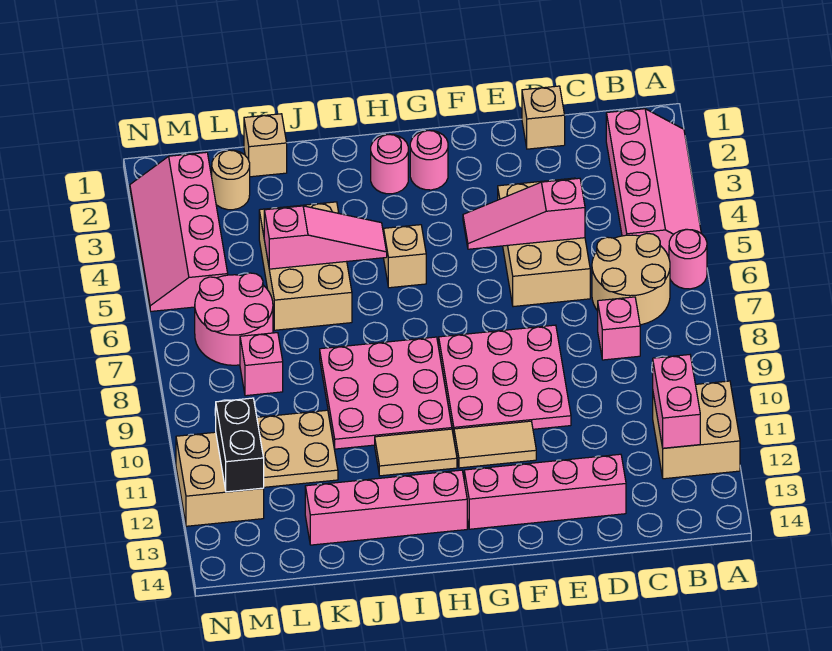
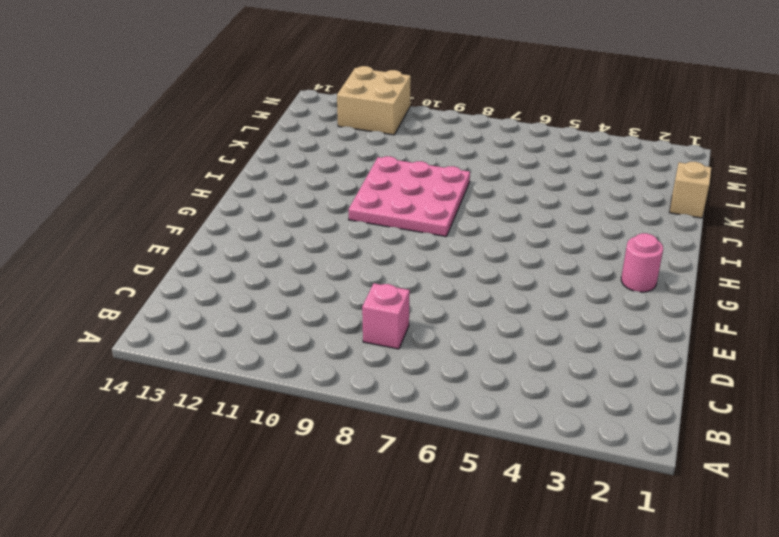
none -> pink 2x4 slope [606,109,701,257]
none -> pink 1x1 round brick [669,229,707,289]
none -> tan 2x2 brick [653,381,740,479]

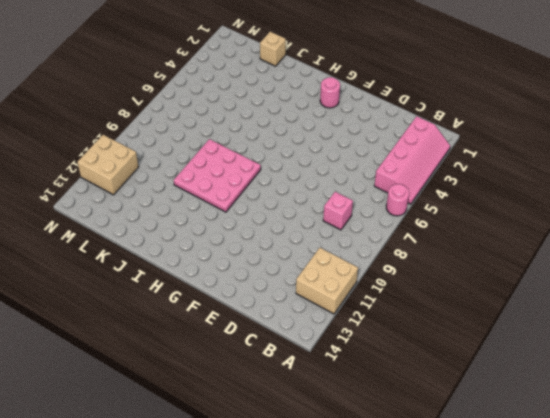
none -> tan 2x2 round brick [592,234,670,325]
none -> tan 1x1 brick [522,86,565,149]
none -> tan 2x3 brick [498,178,590,307]

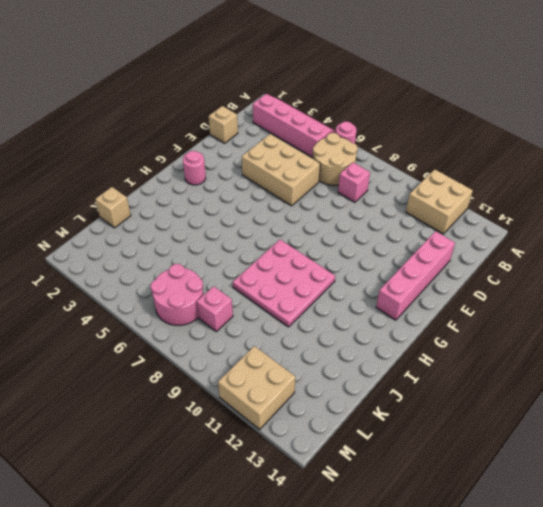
none -> pink 3x3 plate [439,325,571,435]
none -> tan 1x2 tile [454,421,536,468]
none -> pink 1x1 round brick [371,134,408,194]

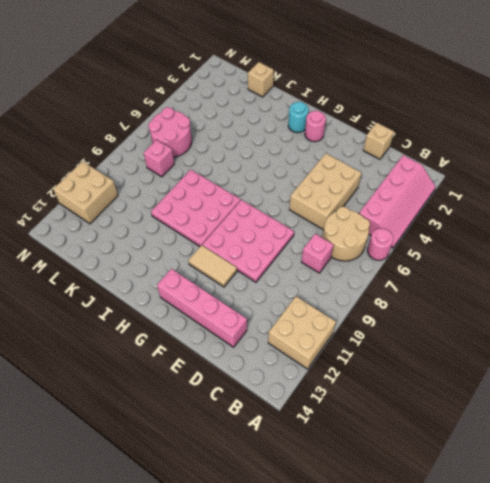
cyan 1x1 round brick [288,102,309,133] -> pink 1x1 round brick [371,134,408,194]
none -> tan 1x1 brick [384,225,426,288]
none -> tan 1x2 tile [375,429,457,476]
none -> pink 1x4 brick [305,470,467,545]

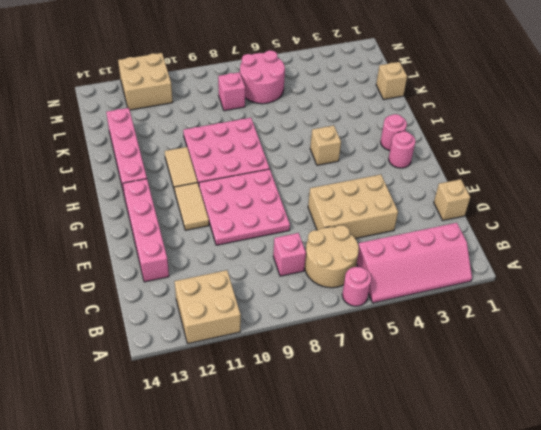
none -> tan 2x3 brick [259,202,352,330]
none -> tan 2x2 plate [257,410,338,487]
none -> tan 1x1 round brick [212,150,250,210]

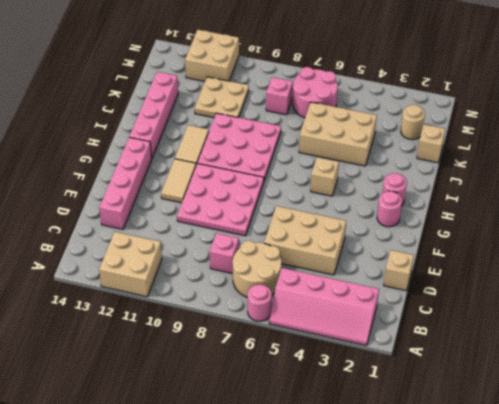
none -> pink 2x4 slope [130,152,228,311]
none -> pink 1x2 brick [653,355,700,448]
none -> pink 1x3 slope [463,178,585,249]

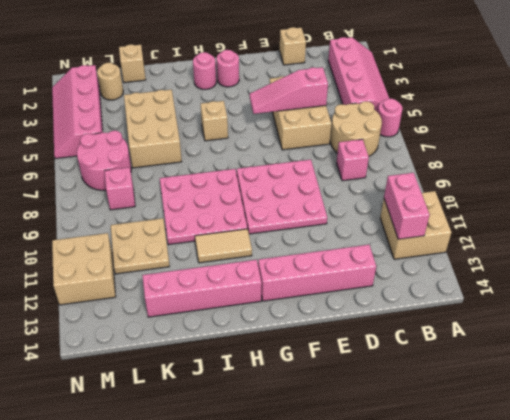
none -> tan 1x2 tile [454,421,536,468]
none -> pink 1x3 slope [264,206,387,269]
none -> black 1x2 brick [216,398,264,492]

